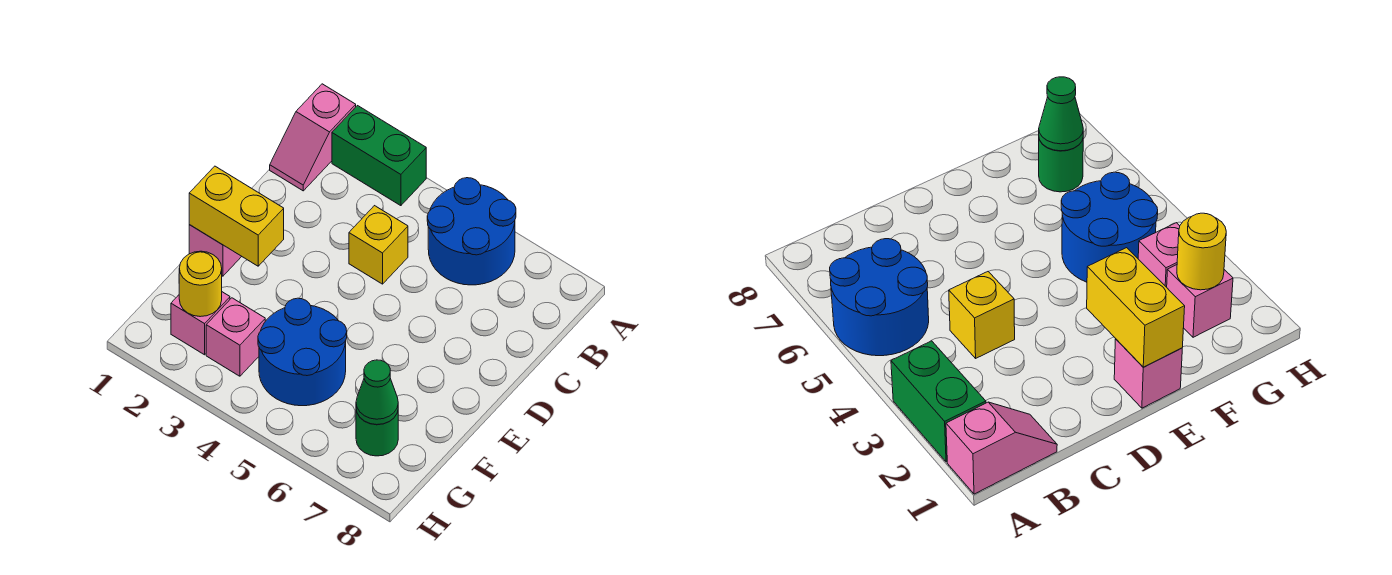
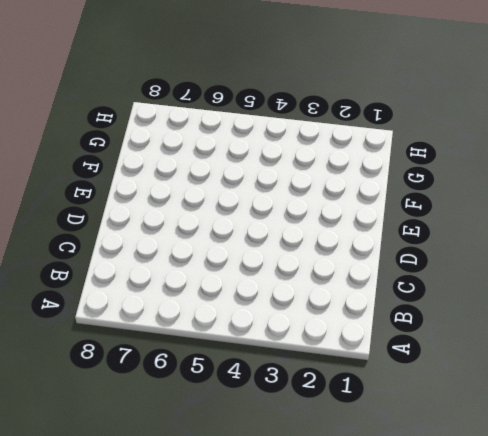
none -> pink 1x2 slope [270,84,356,191]
none -> green 1x2 brick [332,106,426,206]
none -> blue 2x2 round brick [427,178,516,285]

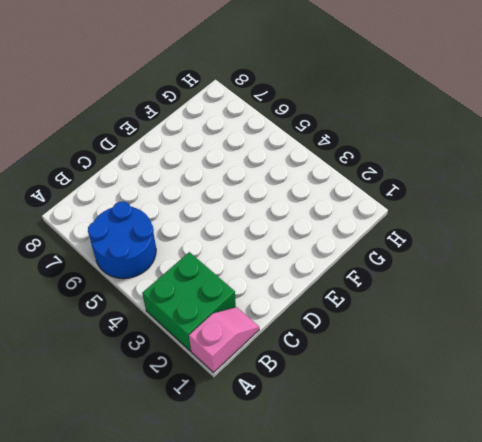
green 2x2 brick [142,252,236,351] -> green 1x2 brick [332,106,426,206]
none -> yellow 1x1 brick [349,206,408,284]
none -> pink 1x1 brick [189,225,242,276]
none -> blue 2x2 round brick [258,298,347,406]

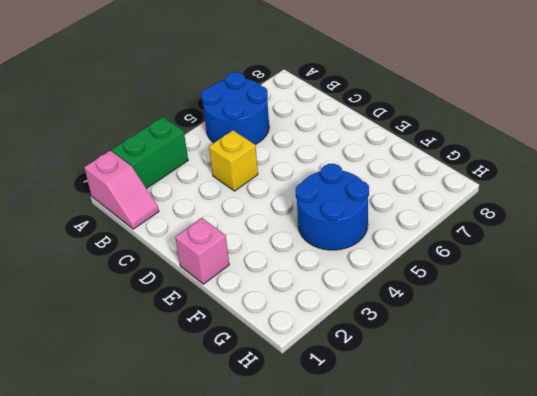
none -> pink 1x1 brick [171,292,230,355]
none -> pink 1x1 brick [206,298,265,376]
none -> green 1x1 round brick [356,410,398,456]

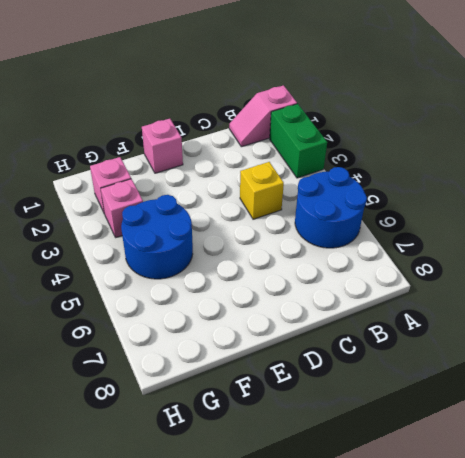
none -> green 1x1 round brick [356,410,398,456]
none -> yellow 1x2 brick [189,166,284,266]
none -> yellow 1x1 round brick [179,251,222,317]

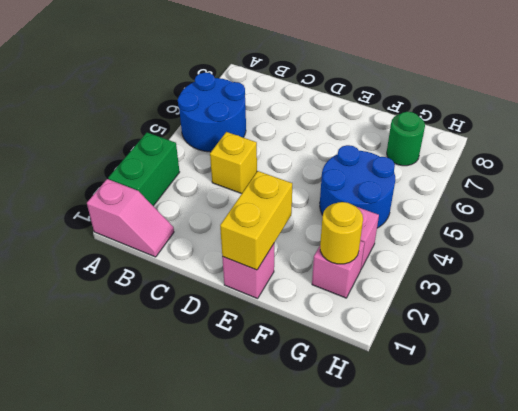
none -> green 1x1 cone [356,360,398,425]

